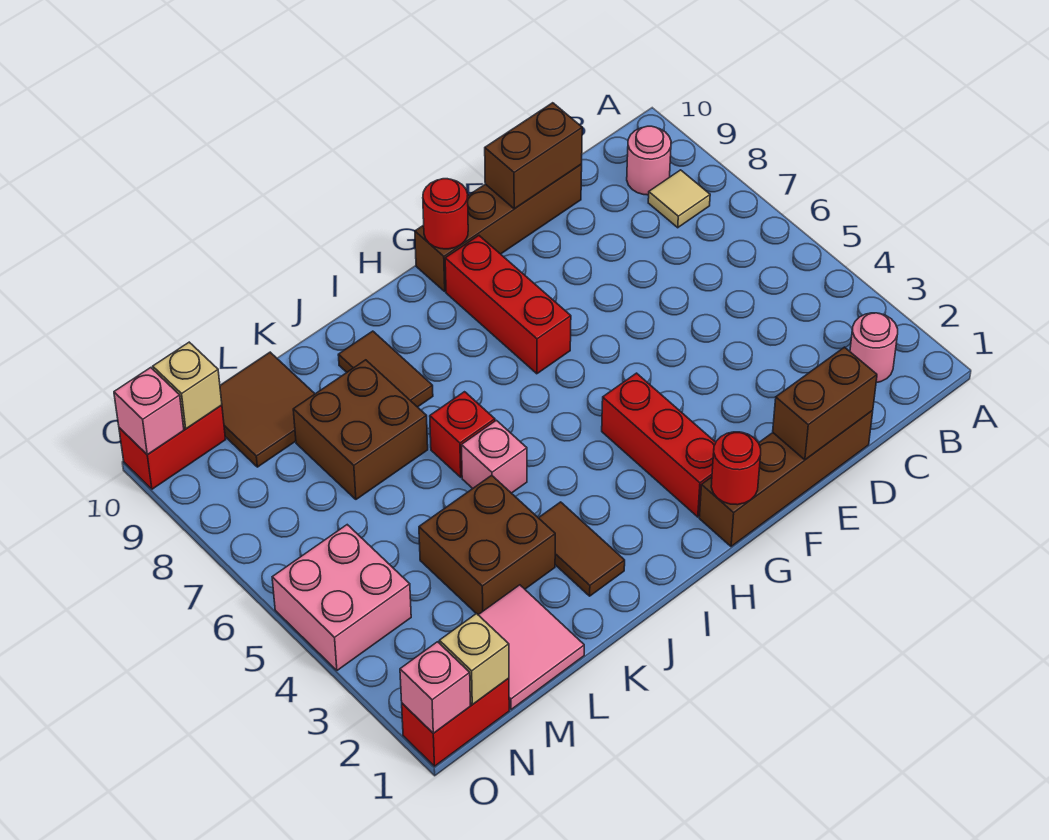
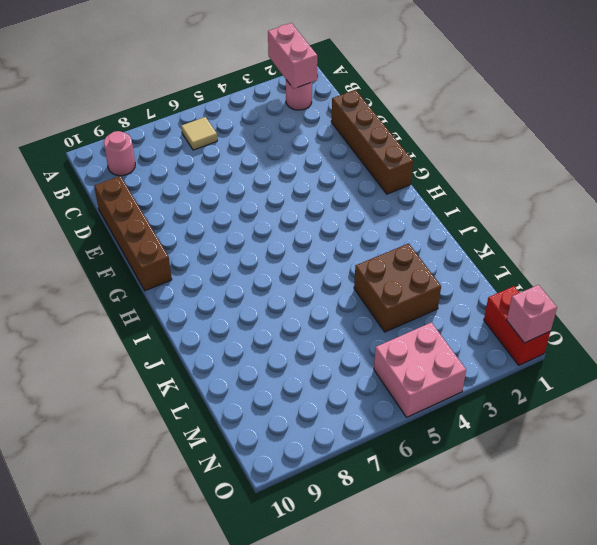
pink 1x2 brick [268,23,317,89] -> none
tan 1x1 tile [181,117,217,150] -> tan 1x1 tile moved to [648,170,710,228]
none -> red 1x3 brick [602,373,716,517]
none -> red 1x3 brick [445,236,571,374]
none -> brown 1x2 tile [539,502,625,596]

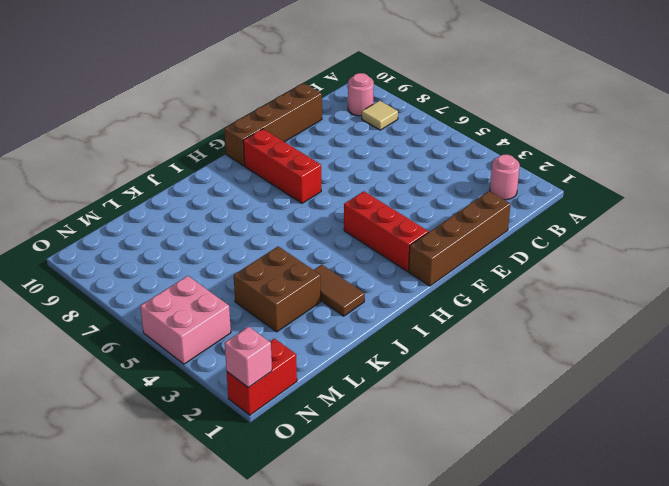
none -> pink 1x1 brick [461,420,527,493]
none -> red 1x1 brick [430,392,495,477]
none -> brown 1x2 tile [338,331,433,407]

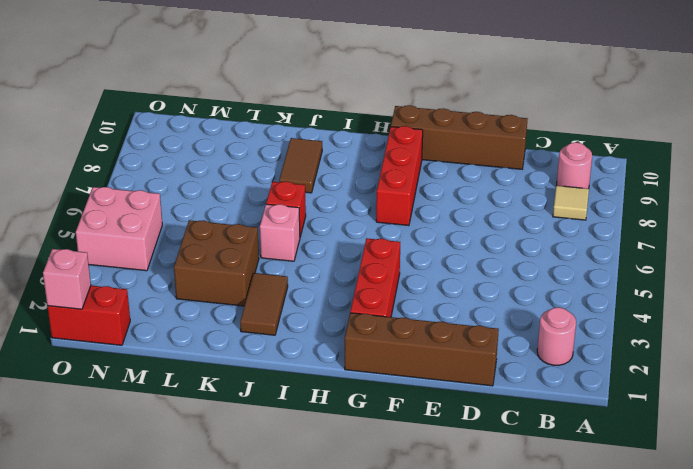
none -> brown 2x2 brick [293,360,428,499]
none -> pink 2x2 tile [479,585,584,710]
none -> brown 2x2 tile [220,352,315,467]

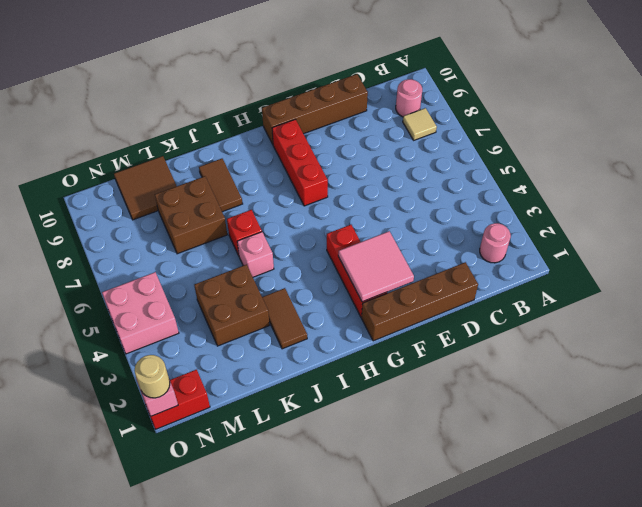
pink 2x2 tile [338,231,414,302] -> pink 2x2 tile moved to [479,585,584,710]
tan 1x1 round brick [135,355,170,398] -> none
none -> red 1x2 brick [119,405,226,489]
none -> brown 1x2 brick [773,347,877,460]
none -> brown 1x2 brick [485,103,582,209]

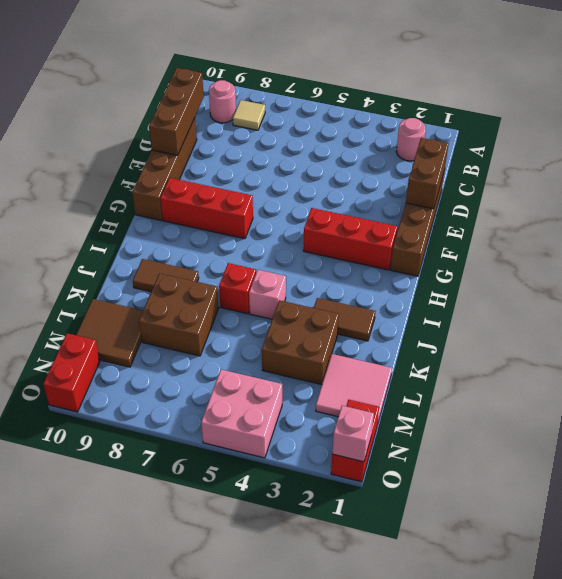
brown 1x3 brick [149,68,204,155] -> brown 1x2 brick [485,103,582,209]
none -> red 1x1 round brick [711,432,761,505]
none -> red 1x1 round brick [423,179,468,249]
none -> tan 1x1 brick [439,613,509,705]

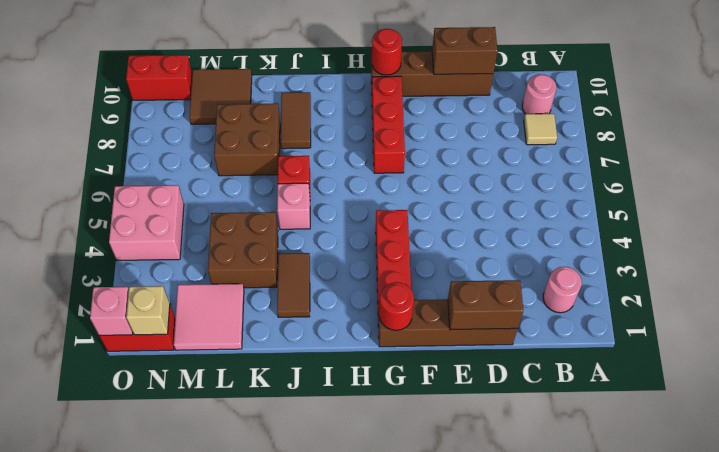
none -> tan 1x1 brick [153,342,222,429]
none -> pink 1x1 brick [114,368,184,454]

